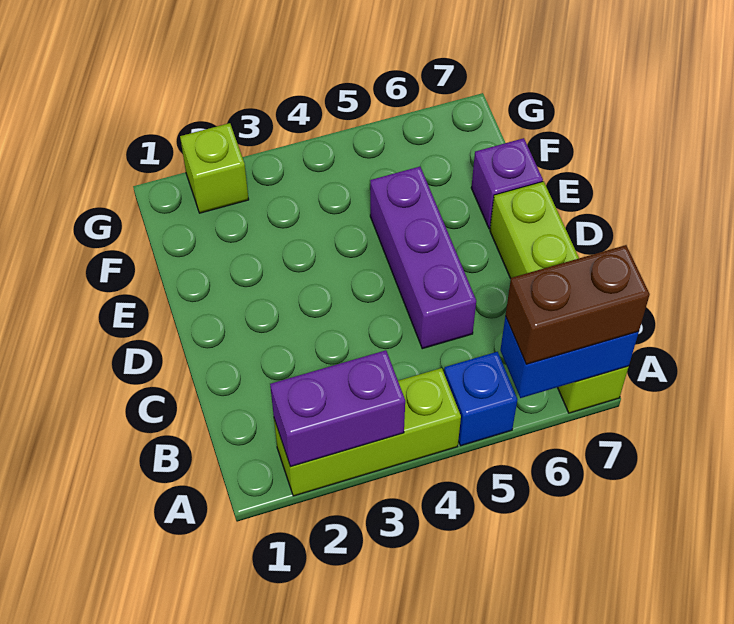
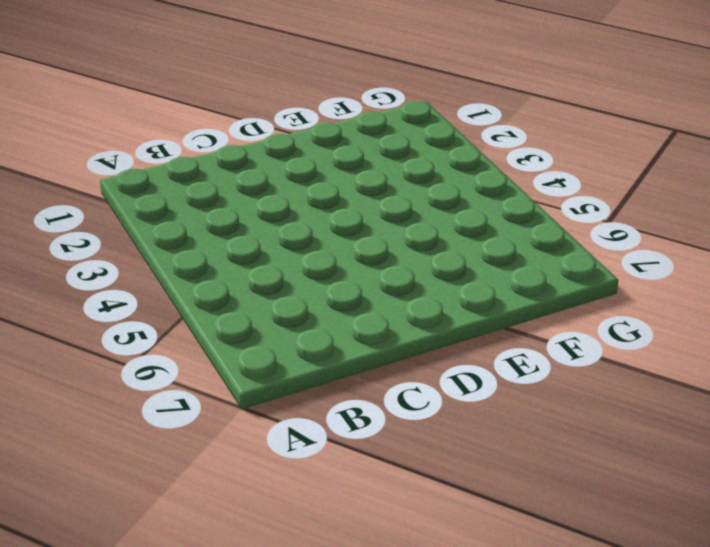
none -> lime 1x3 brick [274,368,461,496]
none -> blue 1x1 brick [444,352,517,446]

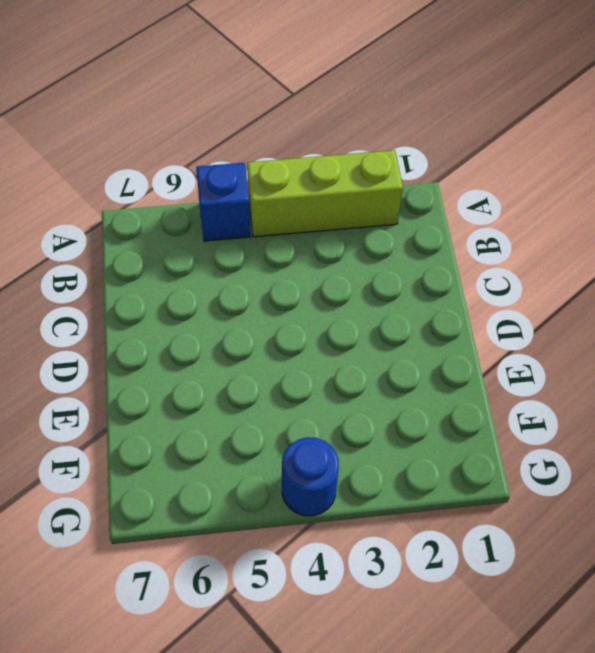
blue 1x1 round brick [282,437,339,516] -> none
none -> lime 1x4 brick [490,181,629,413]
none -> purple 1x3 brick [370,167,476,349]

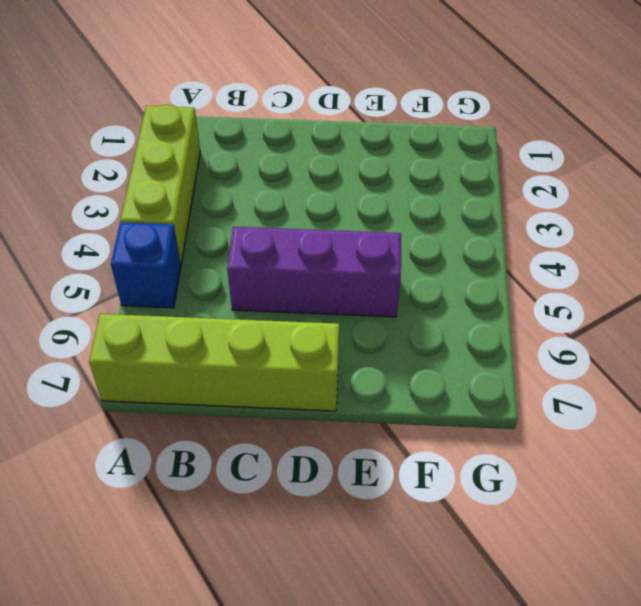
none -> purple 1x1 brick [471,138,543,229]
none -> lime 1x1 brick [180,123,249,213]

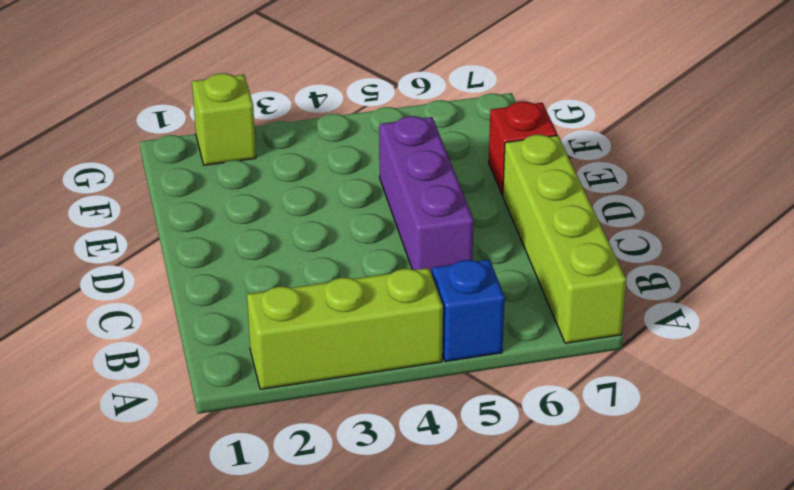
red 1x1 brick [489,102,557,195] -> purple 1x1 brick [471,138,543,229]
none -> purple 1x2 brick [270,350,405,467]
none -> blue 1x2 brick [500,316,639,398]

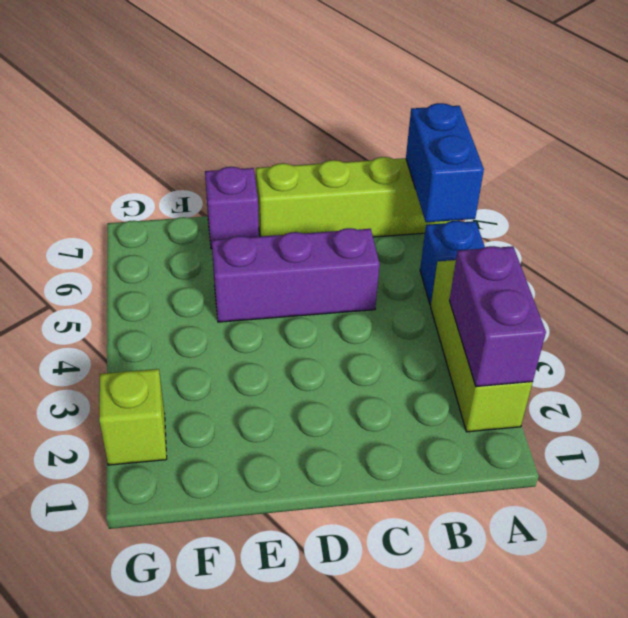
none -> brown 1x2 brick [506,245,650,364]

